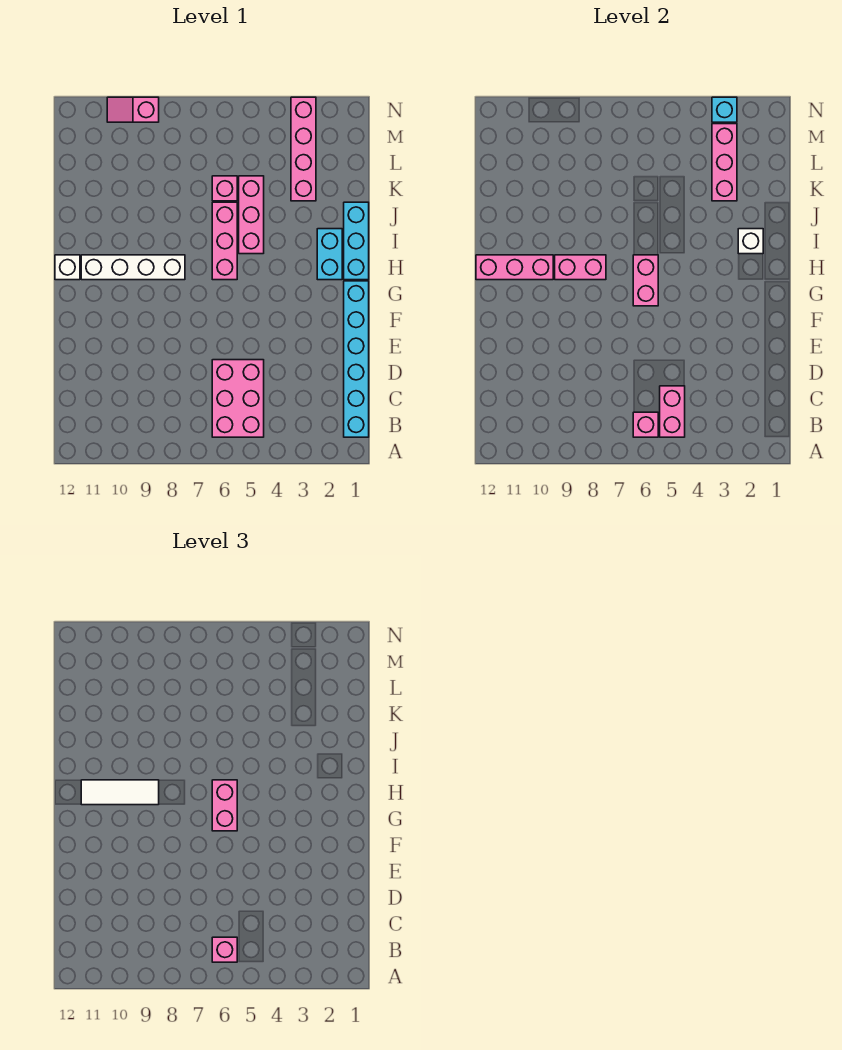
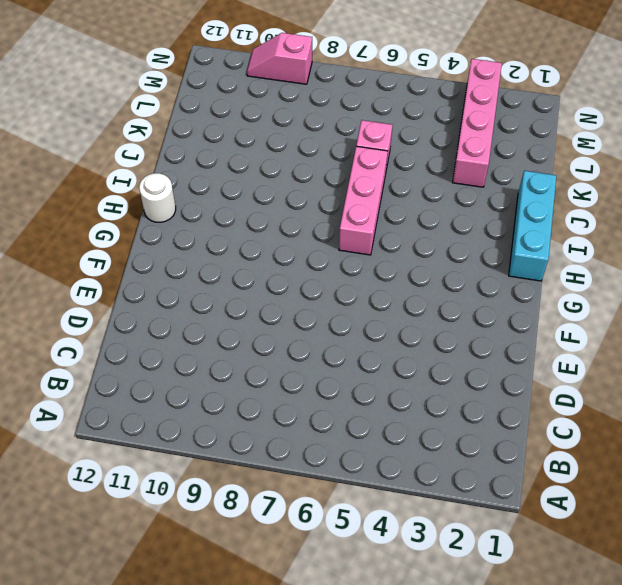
white 1x1 round brick [139,173,176,222] -> white 1x1 brick [55,255,80,280]
none -> cyan 1x6 brick [344,281,369,437]
none -> pink 2x3 brick [212,360,264,437]
none -> cyan 1x2 brick [317,229,342,280]

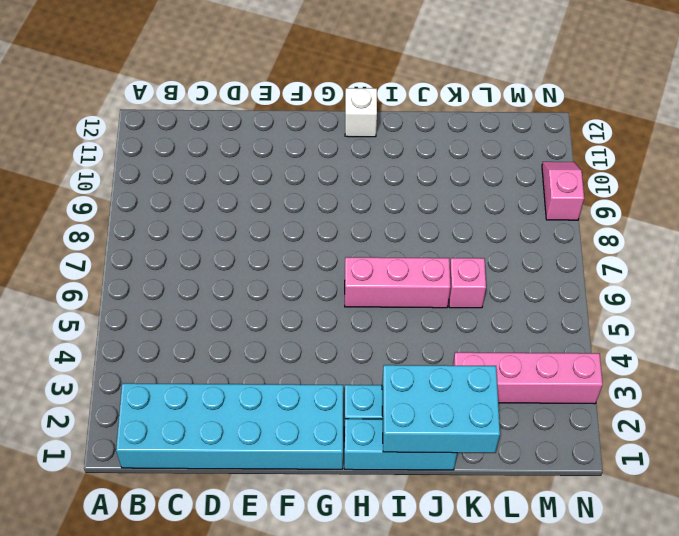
cyan 2x6 brick [116,383,343,469] -> cyan 1x6 brick [344,281,369,437]
cyan 2x3 brick [382,365,500,453] -> white 1x1 brick [738,229,763,254]
none -> pink 2x3 brick [212,360,264,437]
none -> white 1x4 brick [81,255,185,280]
none -> pink 1x3 brick [239,176,264,254]

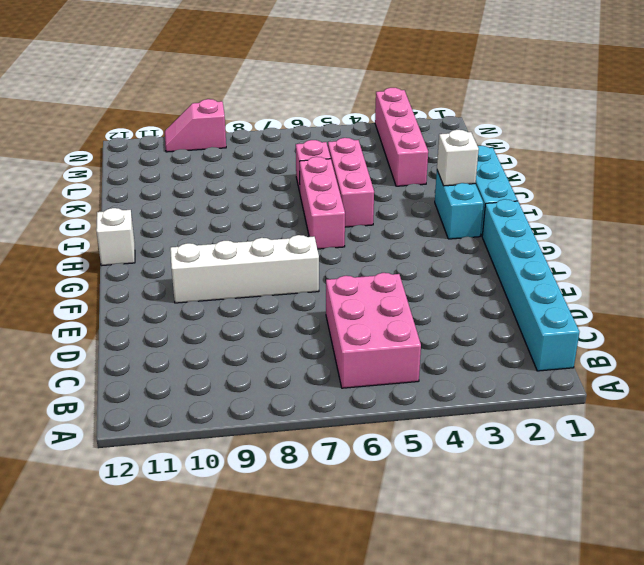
white 1x4 brick [170,235,319,303] -> white 1x4 brick moved to [81,255,185,280]
none -> pink 1x2 brick [660,386,685,437]
none -> pink 1x1 brick [633,412,658,437]
none -> pink 1x2 brick [633,255,658,306]

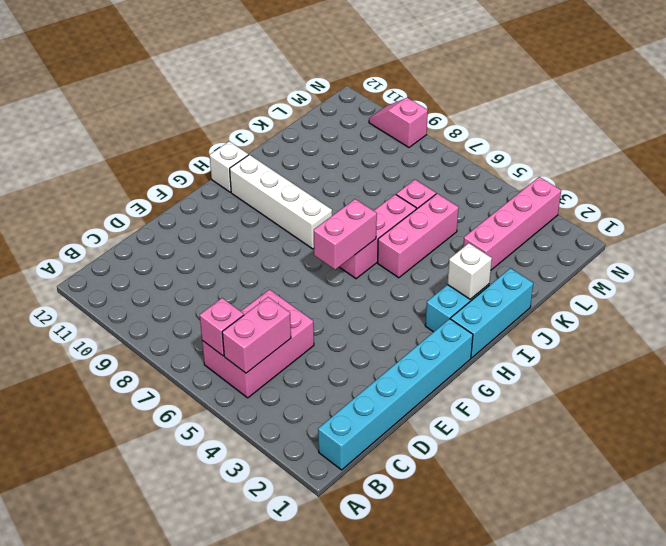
none -> pink 1x2 brick [555,255,606,280]
none -> pink 1x3 brick [476,255,553,280]
none -> pink 1x3 brick [712,124,737,201]

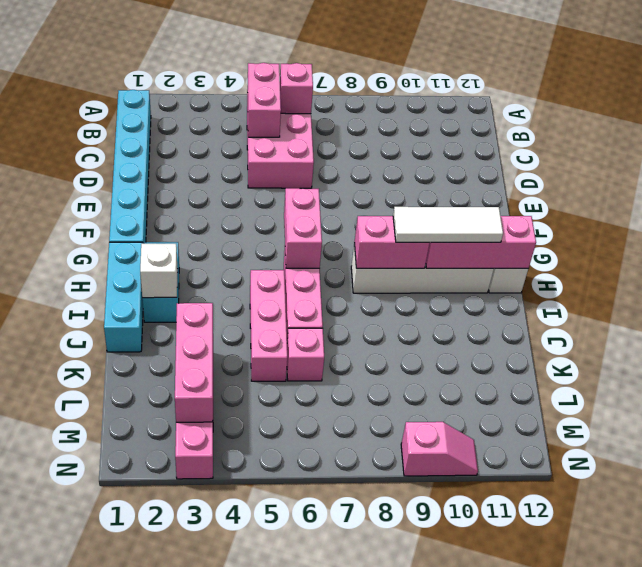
none -> cyan 1x1 brick [712,97,737,122]
none -> pink 1x1 brick [212,937,237,962]
none -> pink 1x2 brick [212,780,237,831]

